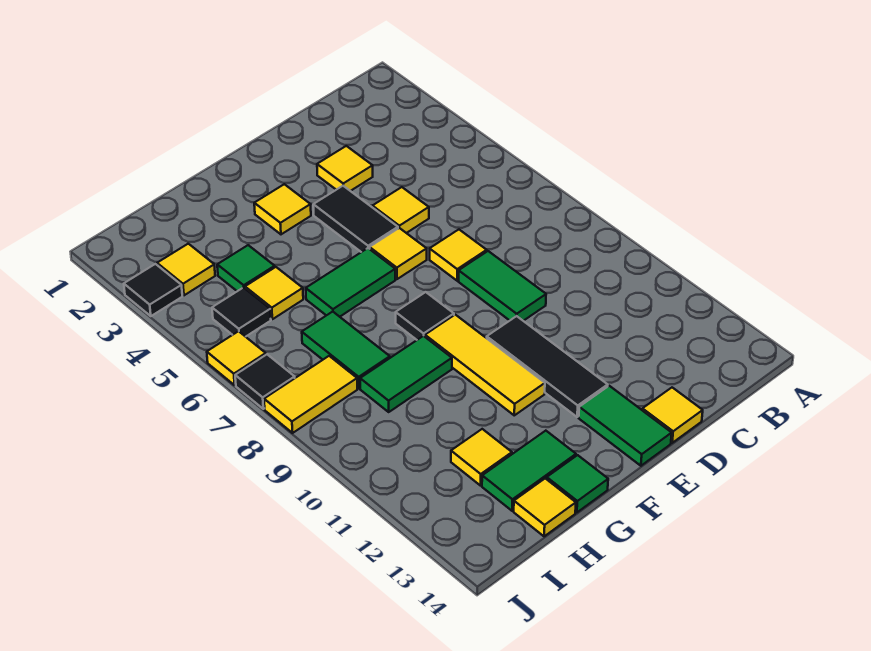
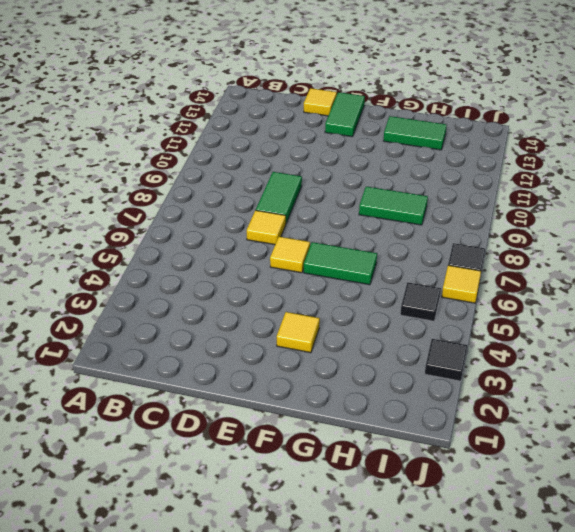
none -> yellow 1x1 tile [317,146,373,191]
none -> yellow 1x1 tile [373,187,429,233]
none -> black 1x2 tile [313,186,398,252]

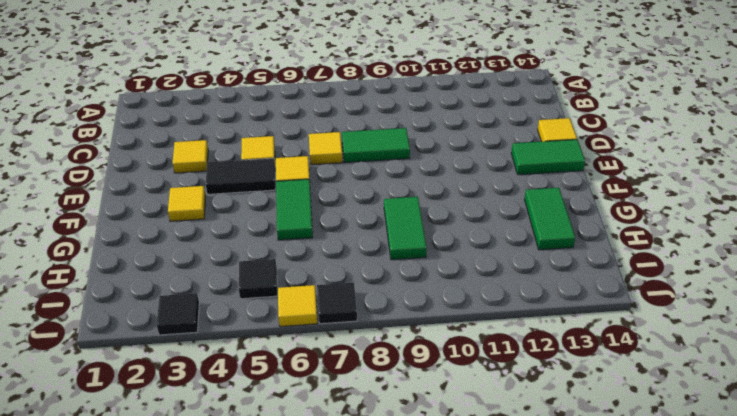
none -> black 1x3 tile [487,316,608,417]
none -> black 1x1 tile [396,292,454,340]
none -> yellow 1x3 tile [425,315,545,415]

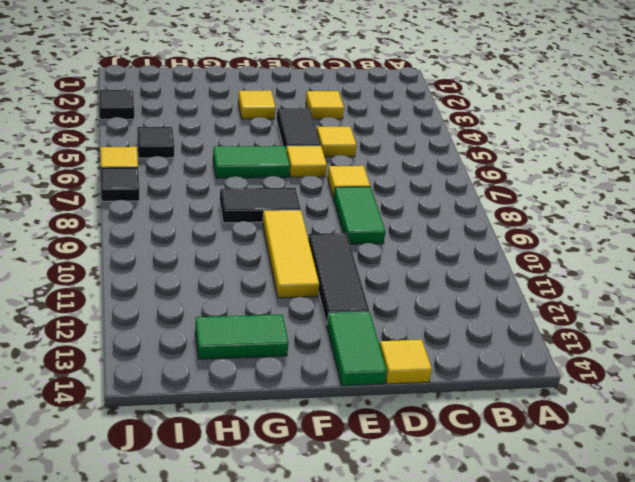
black 1x2 tile [220,188,301,223] -> black 1x1 tile [396,292,454,340]
none -> green 1x2 tile [360,336,452,412]
none -> green 1x1 tile [547,455,608,513]
none -> green 1x1 tile [217,245,275,291]

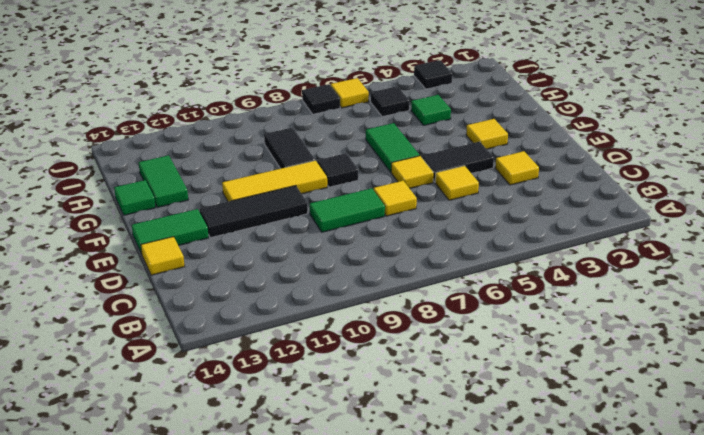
black 1x2 tile [264,127,315,169] -> green 1x2 tile [360,336,452,412]
none -> yellow 1x1 tile [245,267,303,319]
none -> green 1x2 tile [302,312,390,388]
none -> yellow 1x1 tile [451,429,512,486]

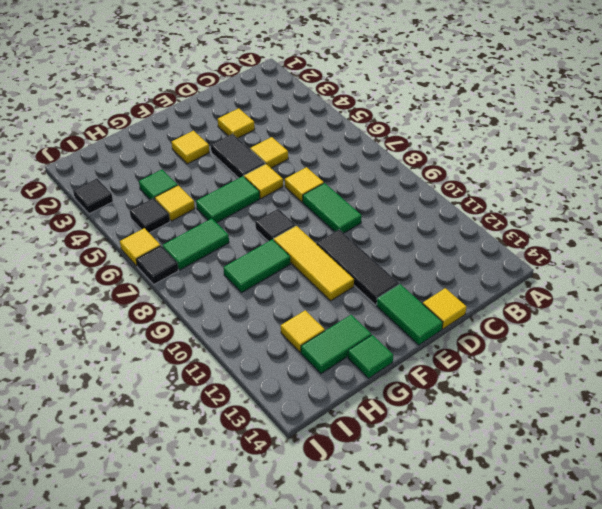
green 1x2 tile [163,218,229,270] -> green 1x2 tile turned to [302,312,390,388]
none -> yellow 1x1 tile [514,478,576,536]
none -> yellow 1x1 tile [157,244,215,295]
none -> yellow 1x2 tile [264,356,357,433]

